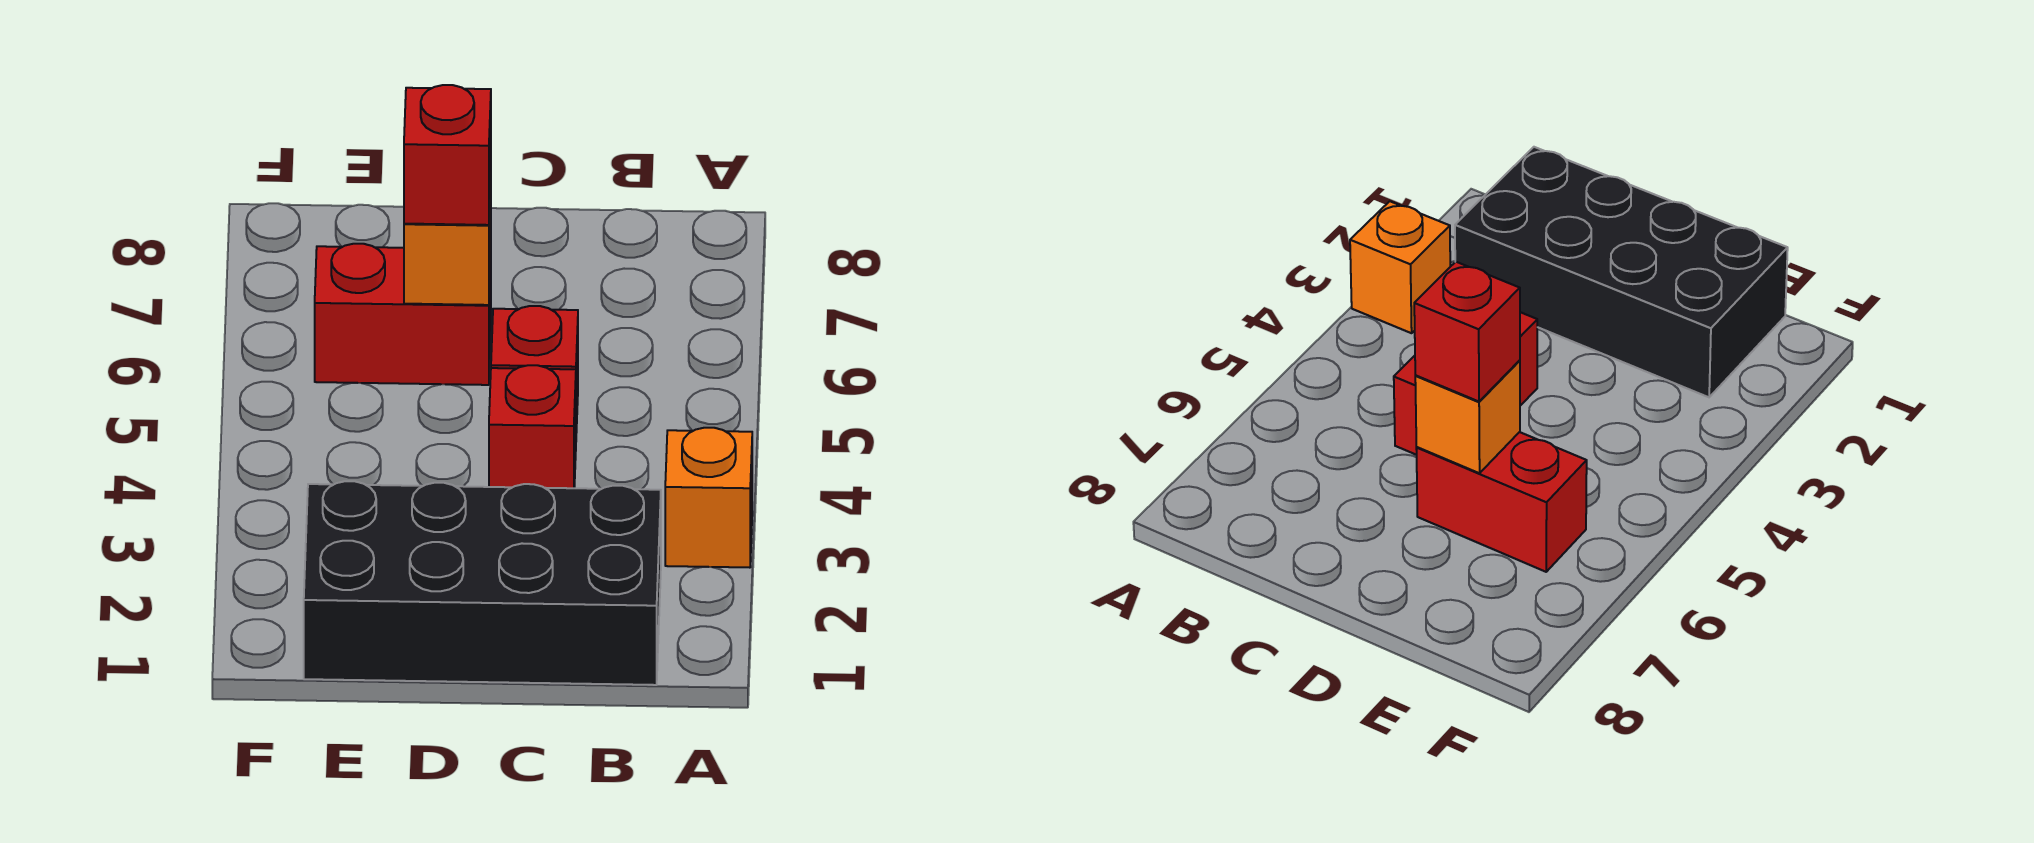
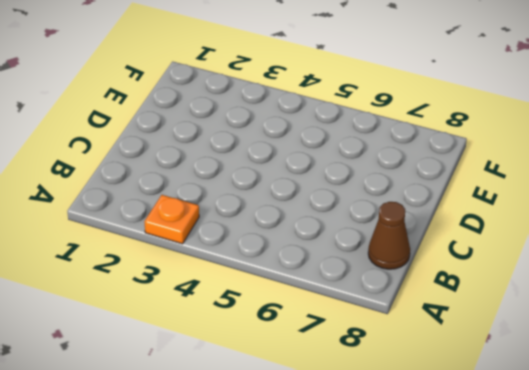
orange 1x1 plate [144,195,199,244] -> orange 1x1 brick [665,428,752,568]
brown 1x1 cone [368,202,410,269] -> none
none -> black 2x4 brick [304,481,661,685]
none -> red 1x1 brick [489,365,576,488]

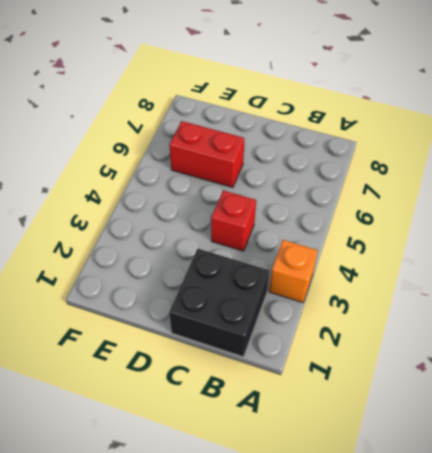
black 2x2 brick [169,248,269,357] -> black 2x4 brick [304,481,661,685]
none -> red 1x1 brick [491,306,578,433]
none -> orange 1x1 brick [404,181,491,305]

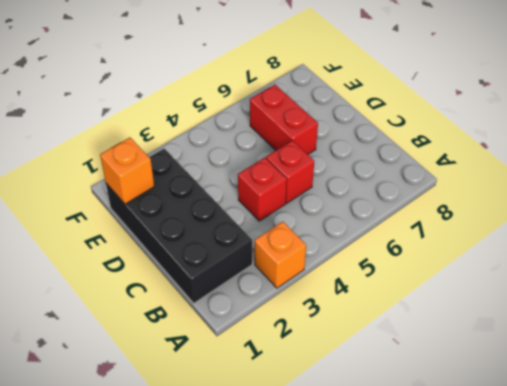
orange 1x1 brick [100,138,154,204] -> orange 1x1 brick moved to [404,181,491,305]
none -> red 1x1 brick [404,85,491,225]

